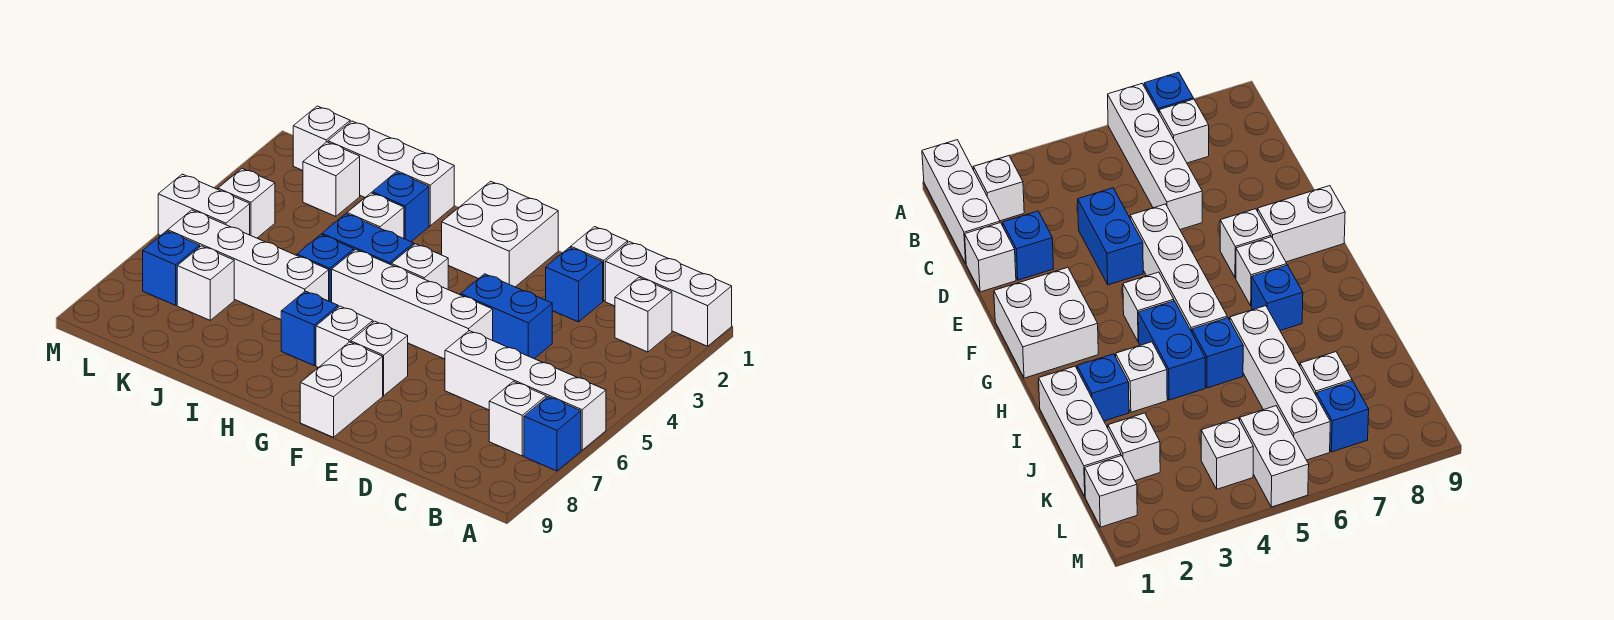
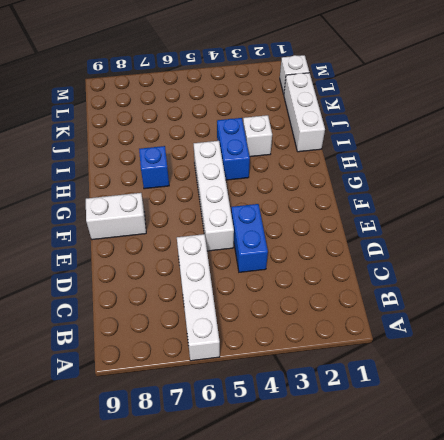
none -> white 1x3 brick [605,242,732,346]
none -> blue 1x1 brick [524,397,581,471]
none -> white 1x1 brick [615,278,672,352]

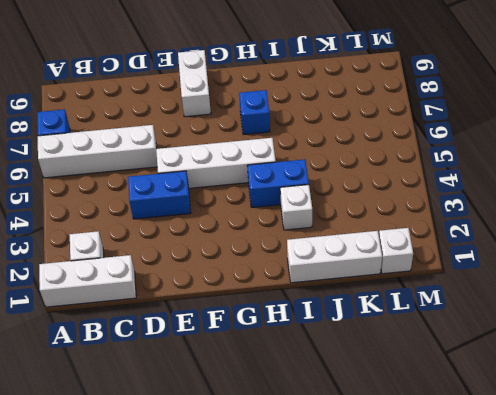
none -> white 1x1 brick [489,381,546,456]
none -> white 1x1 brick [571,227,628,301]
none -> blue 1x1 brick [546,247,603,322]

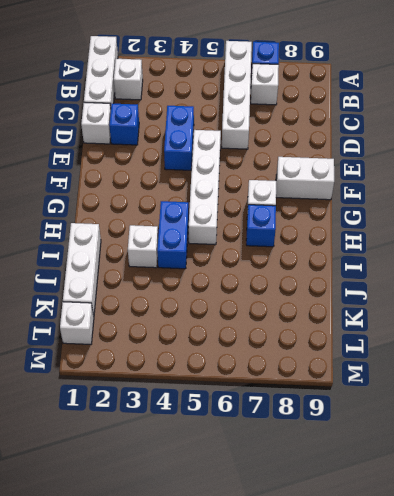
none -> white 2x2 brick [442,181,558,287]
none -> white 1x1 brick [351,321,408,396]
none -> white 1x1 brick [391,244,448,289]

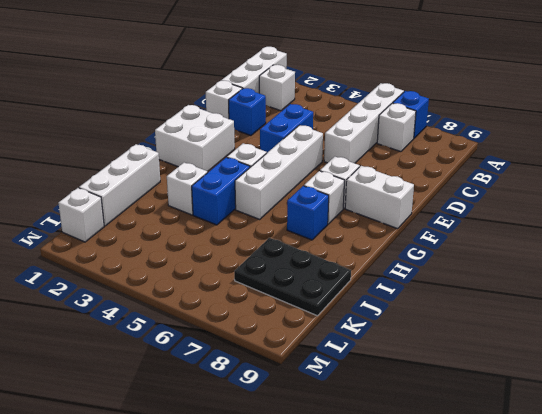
black 2x3 plate [234,238,351,316] -> white 1x1 brick [177,246,234,320]
none -> blue 1x1 brick [372,172,429,242]
none -> blue 1x1 brick [297,235,354,302]
none -> white 1x4 brick [168,210,329,319]

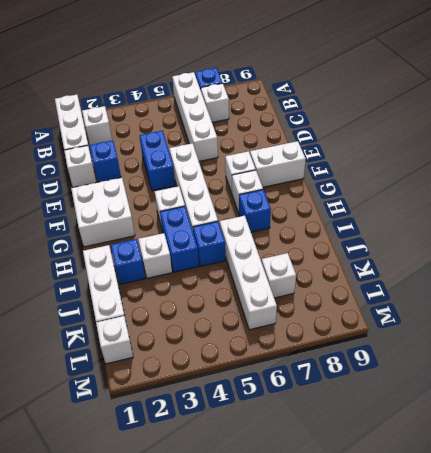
none -> white 1x1 brick [303,142,360,216]
none -> white 1x1 brick [218,169,275,238]
none -> white 1x2 brick [158,174,250,236]

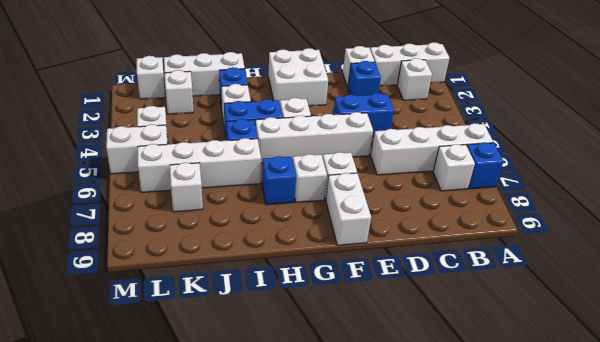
none -> blue 1x1 brick [143,231,200,305]

